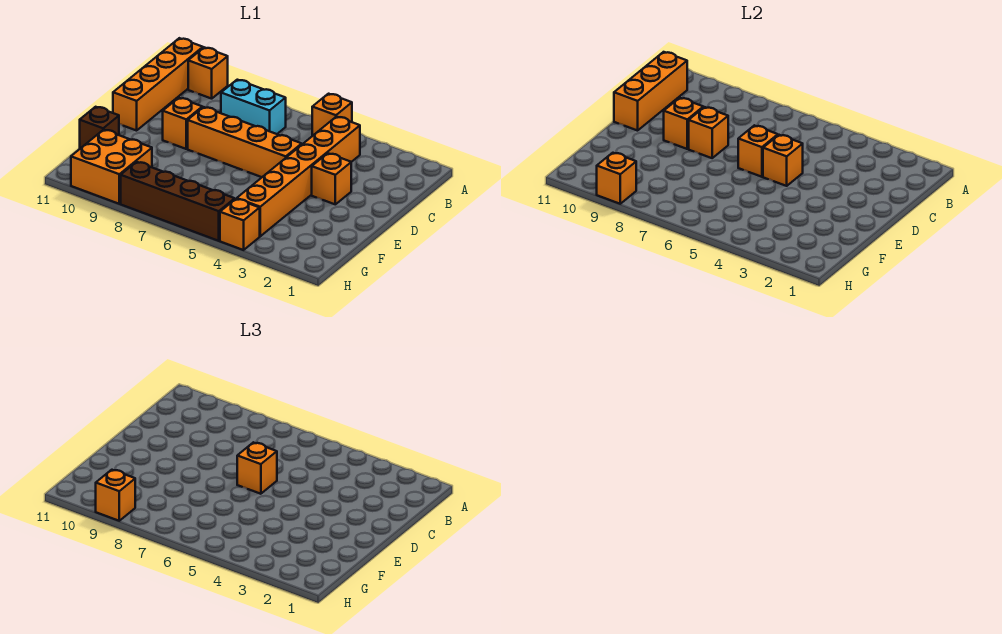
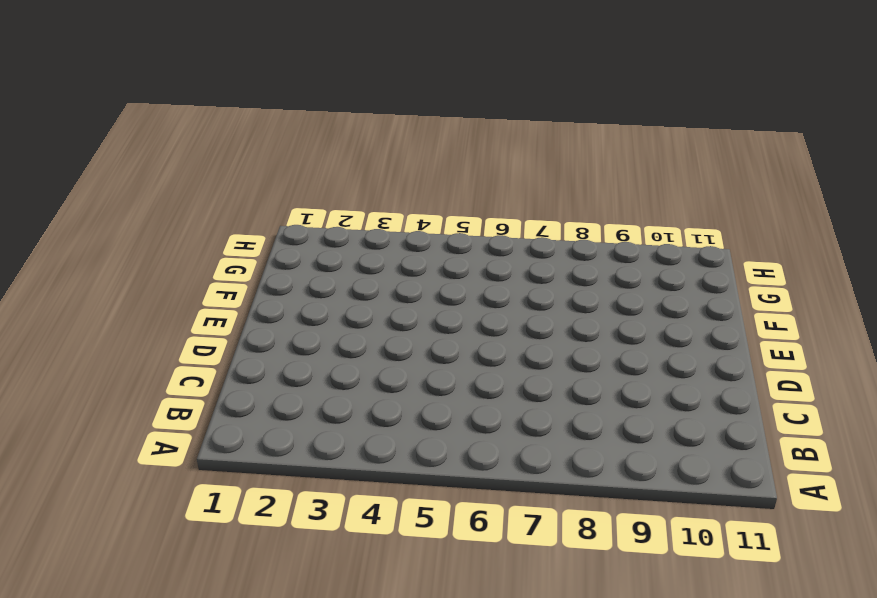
none -> orange 1x1 brick [312,94,352,136]
none -> orange 1x1 brick [188,47,228,99]
none -> orange 1x4 brick [113,38,203,131]

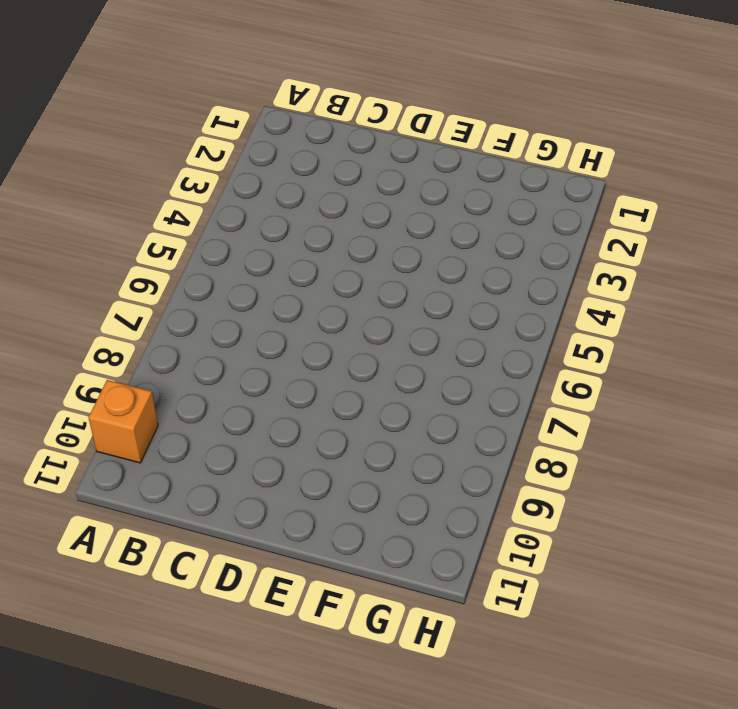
none -> orange 1x1 brick [312,94,352,136]
none -> orange 1x4 brick [113,38,203,131]
none -> orange 1x6 brick [237,117,360,236]

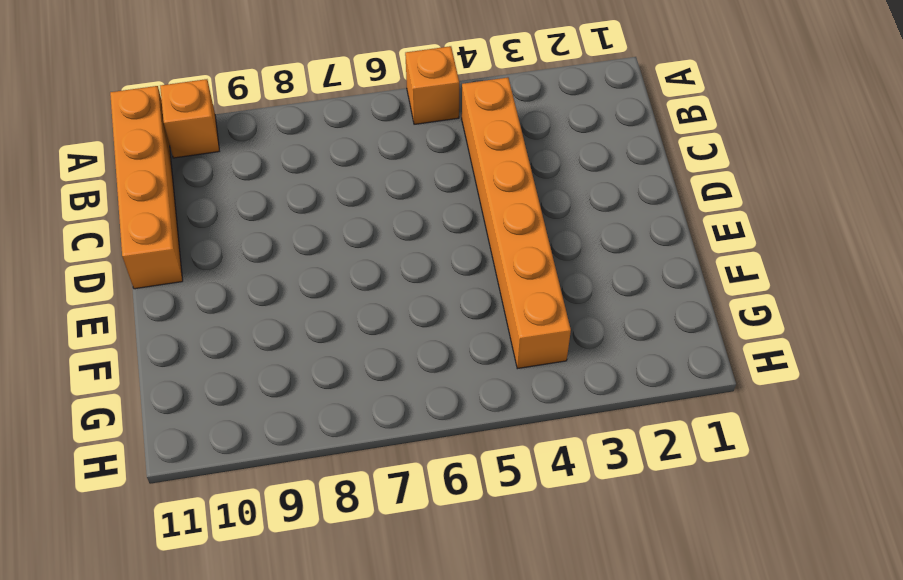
none -> cyan 1x2 brick [221,80,286,134]
none -> orange 1x1 brick [312,153,351,204]
none -> orange 1x4 brick [188,107,302,177]

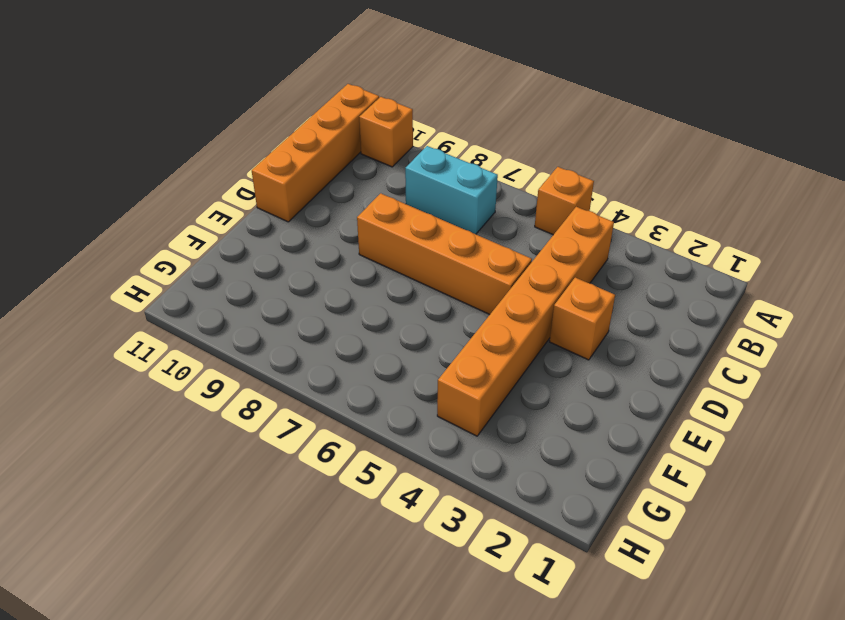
none -> orange 1x1 brick [163,98,202,149]
none -> brown 1x1 brick [80,107,119,148]
none -> orange 2x2 brick [71,130,152,204]

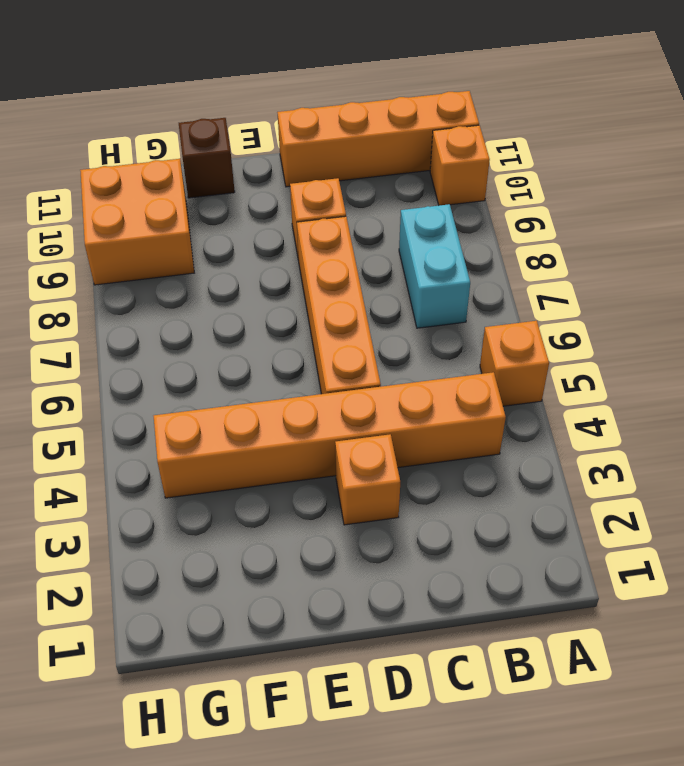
none -> orange 1x1 brick [220,199,260,250]
none -> brown 1x4 brick [121,162,235,241]
none -> orange 1x3 brick [614,52,687,131]

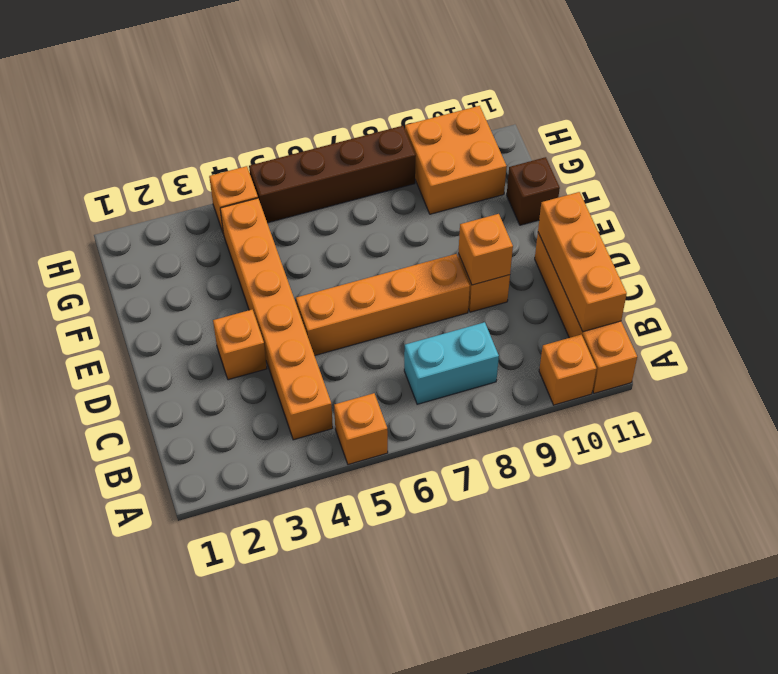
none -> orange 1x1 brick [763,135,803,186]
none -> orange 1x1 brick [738,125,778,177]
none -> orange 1x1 brick [689,107,728,158]

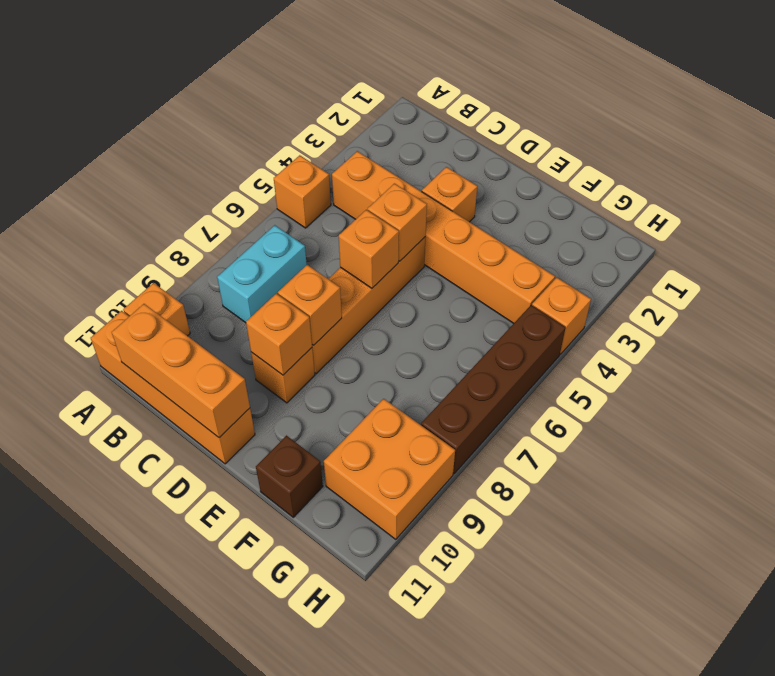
none -> orange 1x1 brick [597,153,636,204]
none -> orange 1x1 brick [237,442,277,494]
none -> orange 1x1 brick [96,470,135,521]

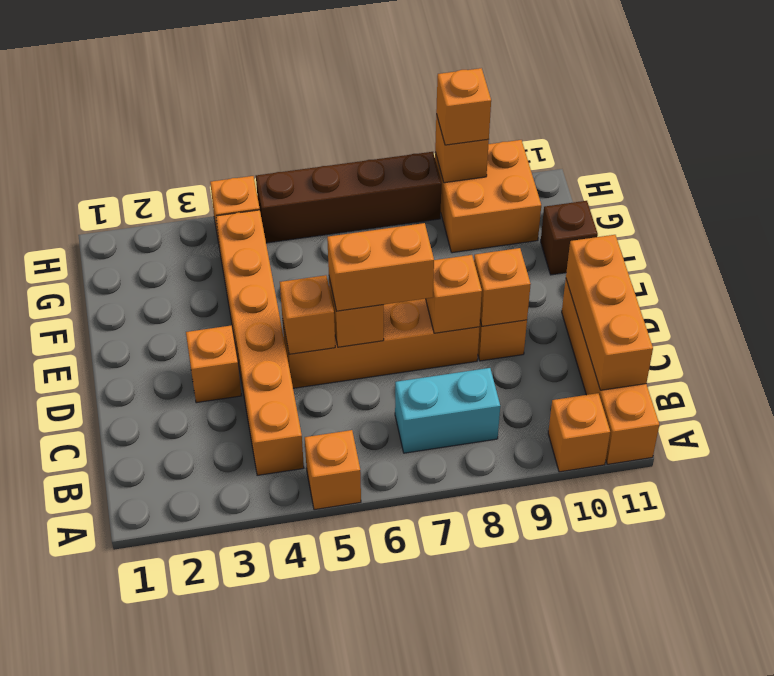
orange 1x2 brick [327,223,434,311] -> orange 1x1 brick [237,442,277,494]

